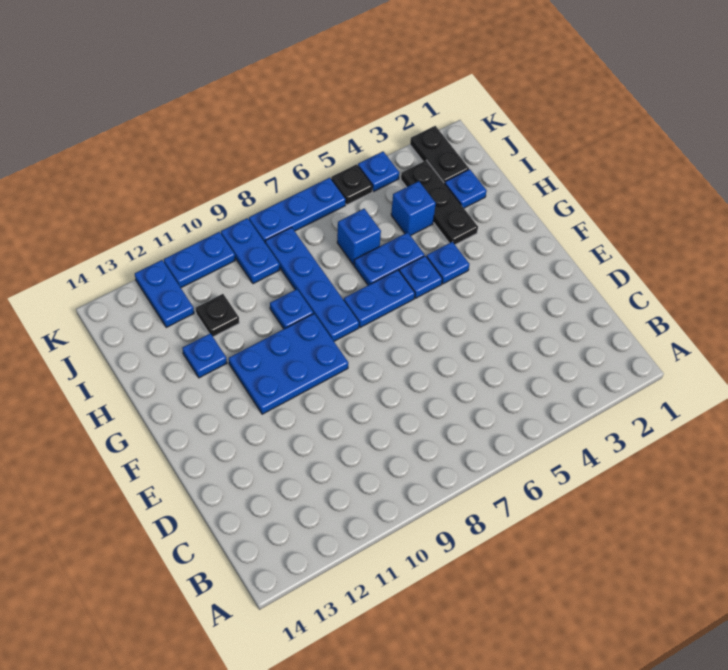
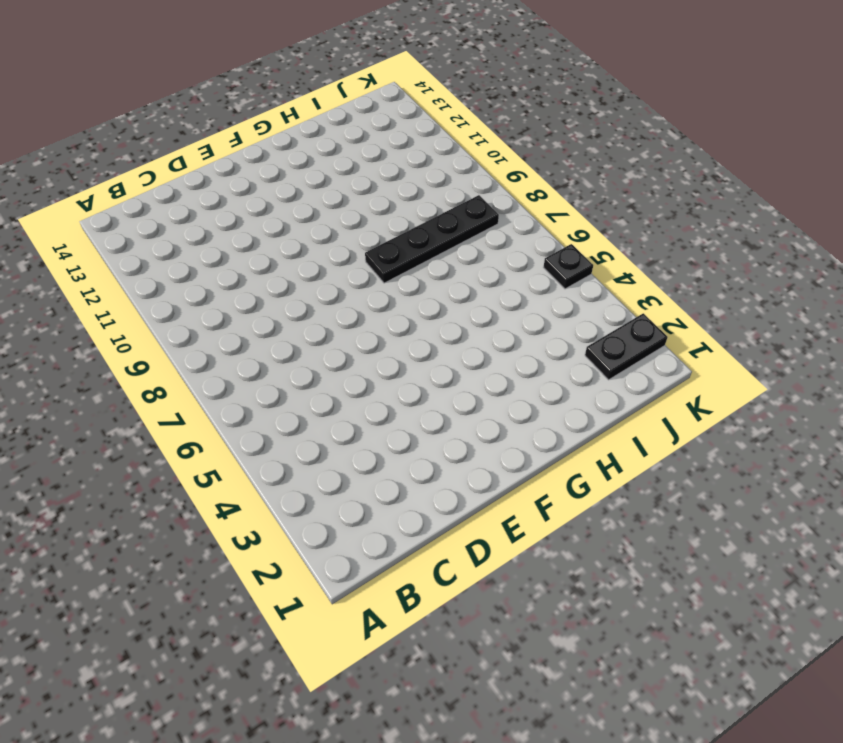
black 1x4 plate [365,195,499,283] -> blue 1x4 plate [265,227,359,341]
none -> blue 2x3 plate [229,314,348,414]
none -> blue 1x1 plate [427,242,469,284]
none -> blue 1x1 plate [399,256,442,298]

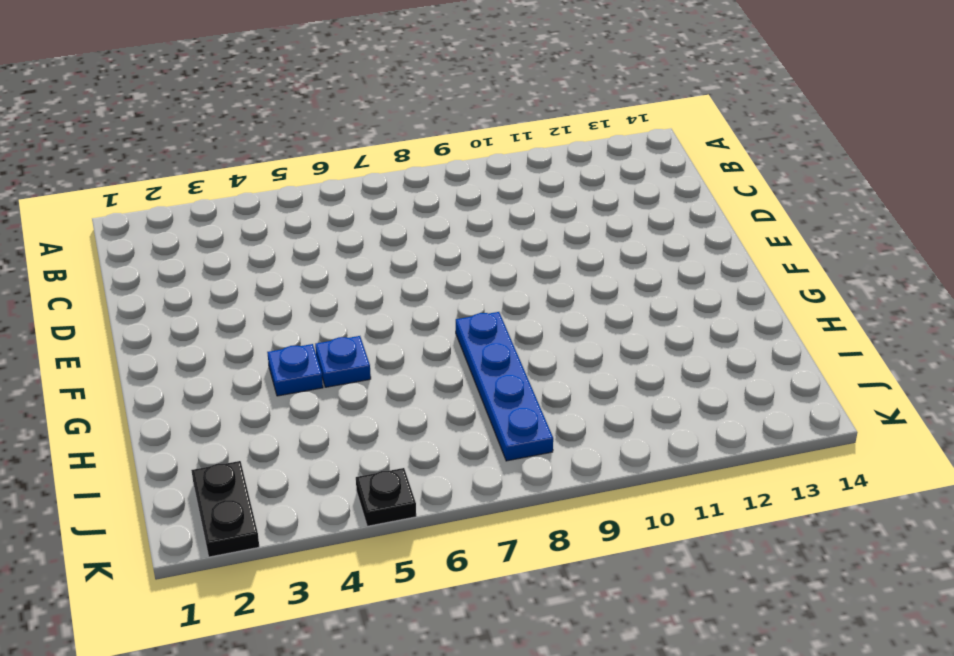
none -> blue 2x3 plate [229,314,348,414]
none -> blue 1x2 plate [344,270,415,328]
none -> black 1x3 plate [401,160,478,245]

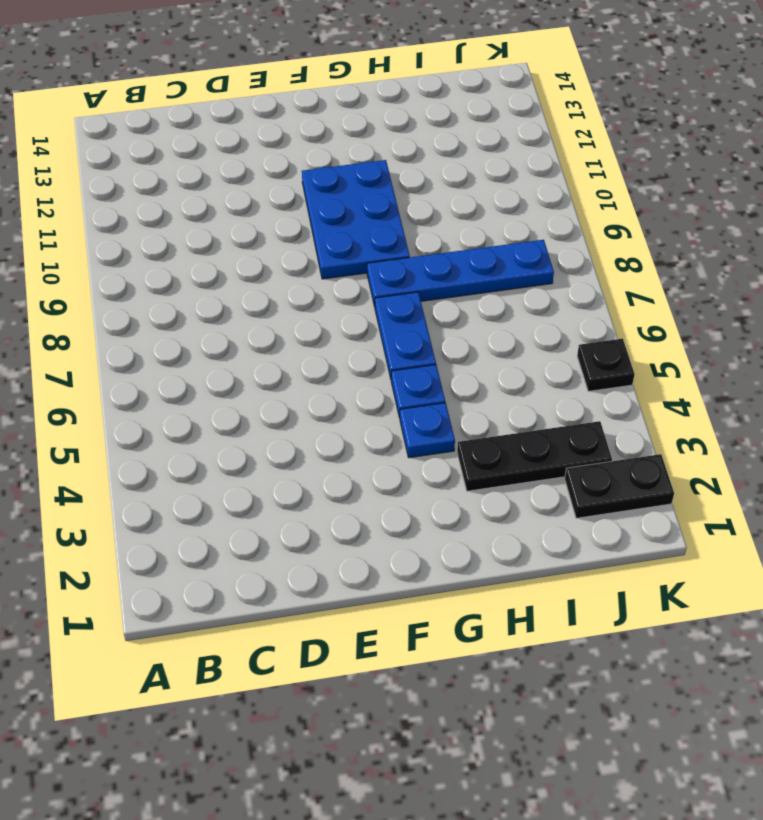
none -> blue 1x2 plate [354,232,424,285]
none -> blue 1x1 plate [270,289,313,329]
none -> blue 1x1 plate [182,333,227,378]

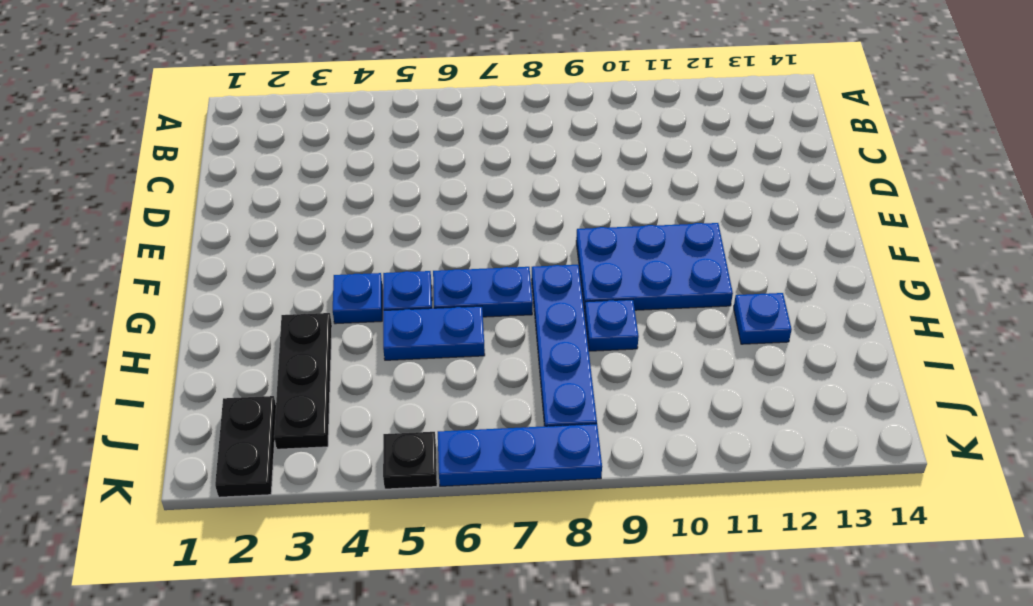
none -> blue 1x1 plate [445,169,487,208]
none -> blue 1x1 brick [391,181,436,236]
none -> blue 1x1 brick [337,209,381,265]

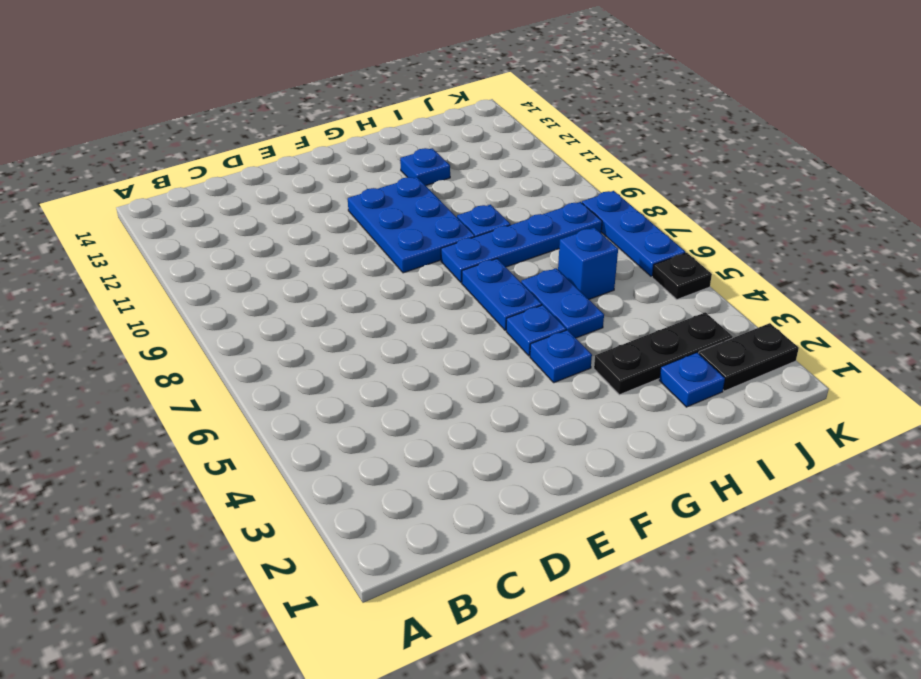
none -> blue 1x1 brick [391,181,436,236]
none -> black 1x1 plate [196,294,239,337]
none -> blue 1x2 plate [221,218,280,284]

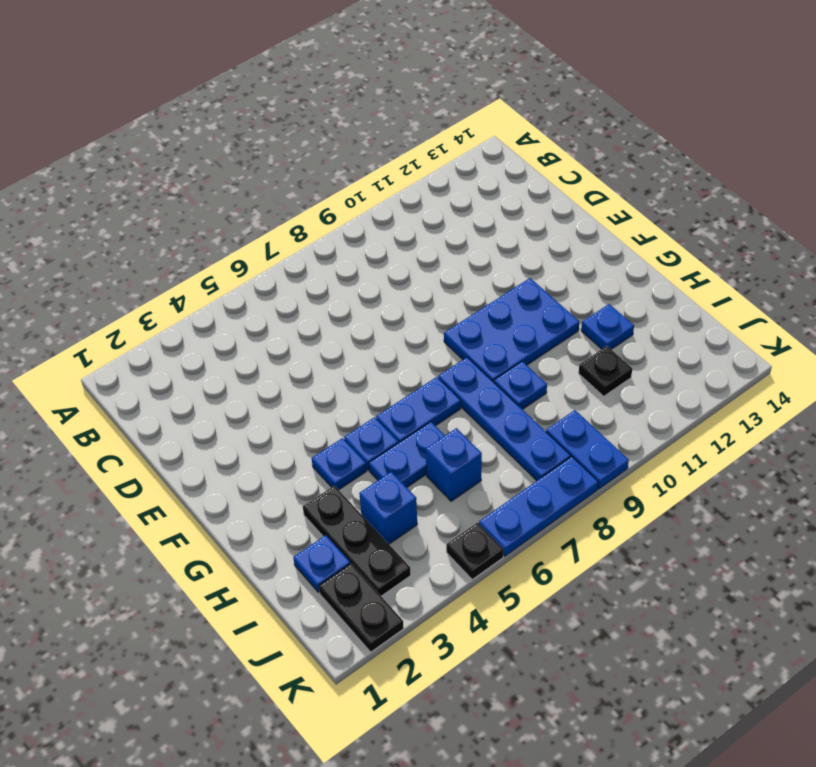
none -> blue 1x2 plate [135,260,194,327]
none -> blue 1x1 plate [358,152,399,191]
none -> blue 1x2 plate [164,232,235,288]

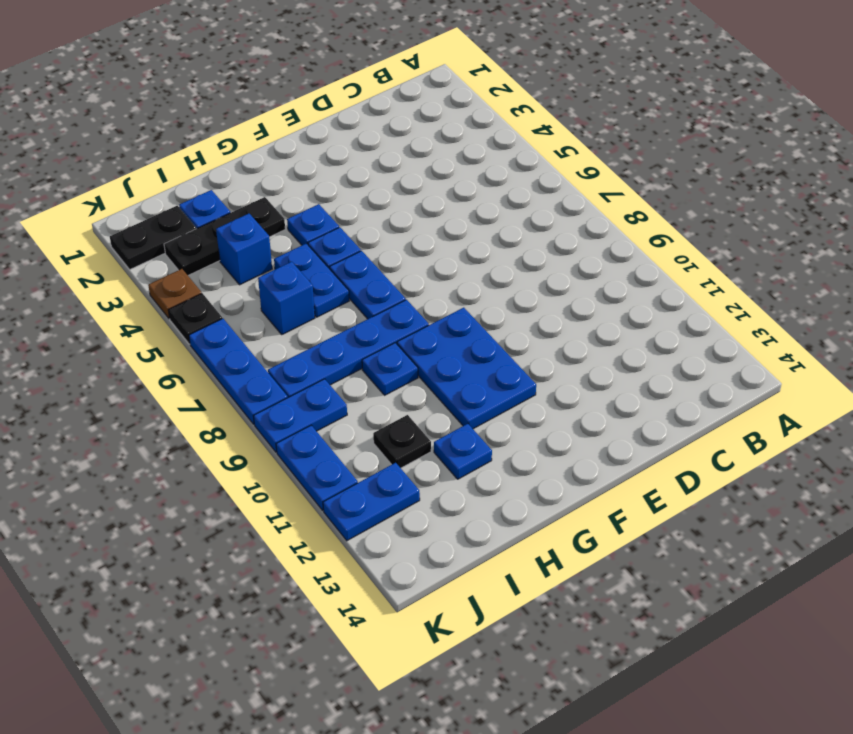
brown 1x1 plate [148,269,202,319] -> blue 1x1 plate [358,152,399,191]

